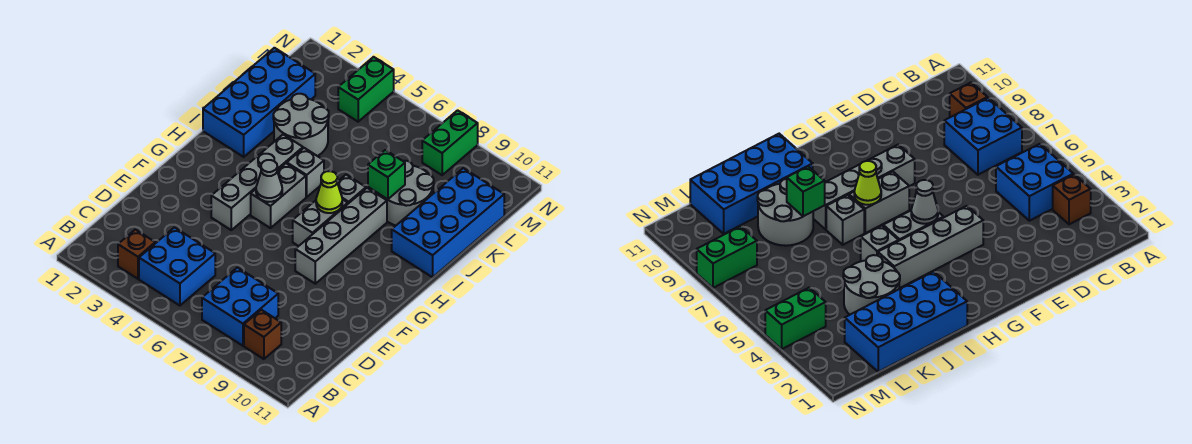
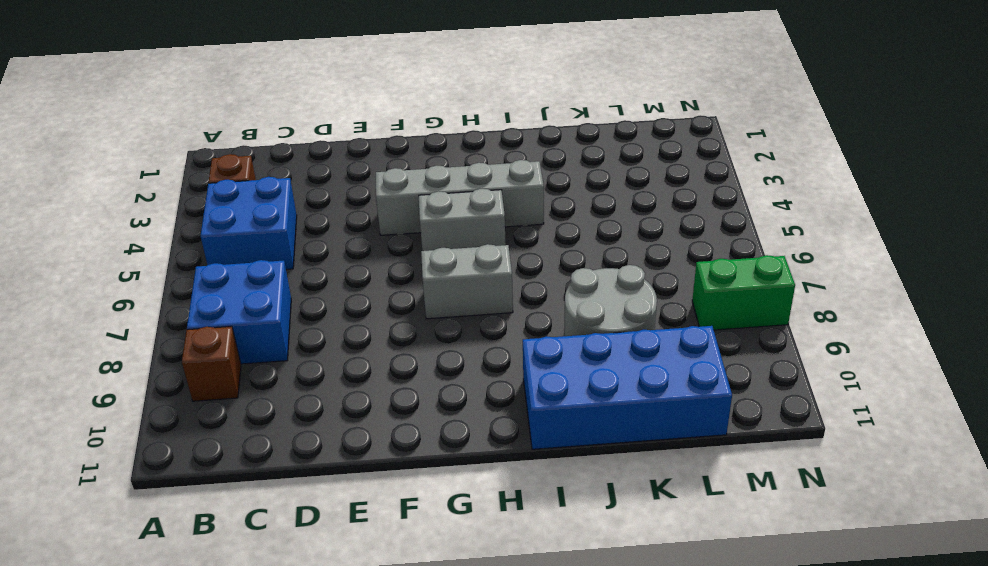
none -> grey 1x4 brick [295,188,387,284]
none -> blue 2x4 brick [203,48,315,157]
none -> grey 1x1 brick [287,148,324,197]

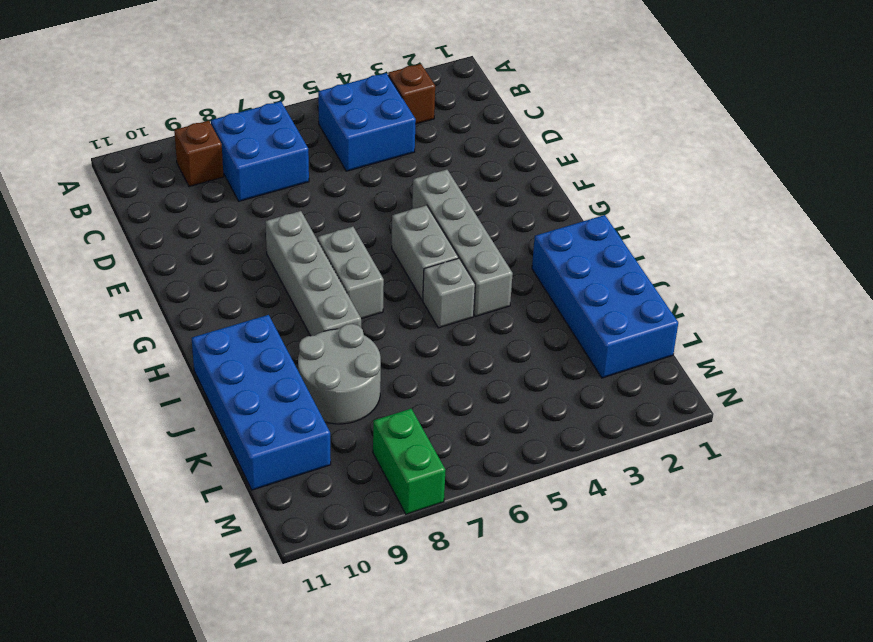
none -> grey 1x1 brick [337,175,366,204]
none -> grey 2x2 round brick [273,94,329,156]
none -> green 1x2 brick [338,57,394,122]

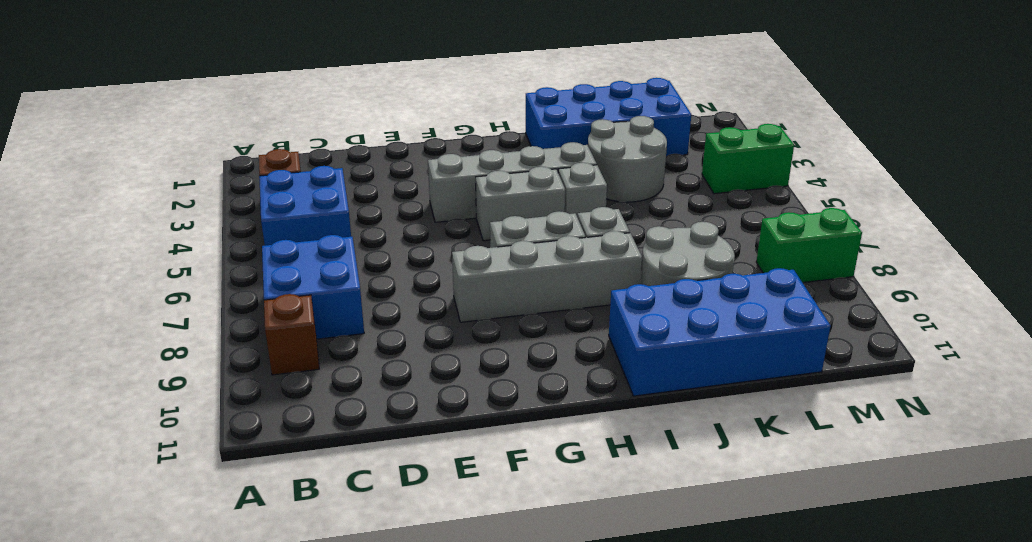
none -> grey 1x1 cone [256,160,282,202]
none -> lime 1x1 cone [316,171,342,213]
none -> green 1x1 brick [368,150,405,199]

